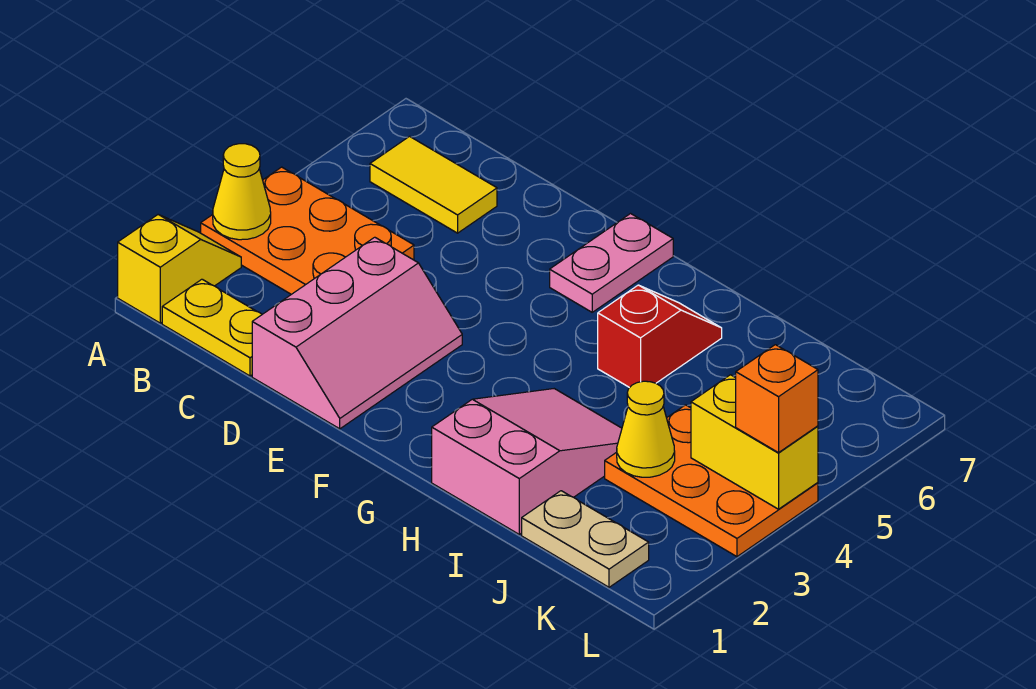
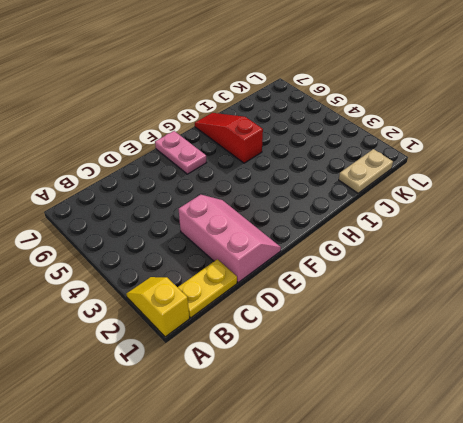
red 1x3 slope [195,113,263,163] -> red 1x2 slope [598,285,722,388]
none -> orange 2x3 plate [201,167,414,294]
none -> yellow 1x2 tile [370,136,497,233]
none -> pink 2x3 slope [432,389,622,534]

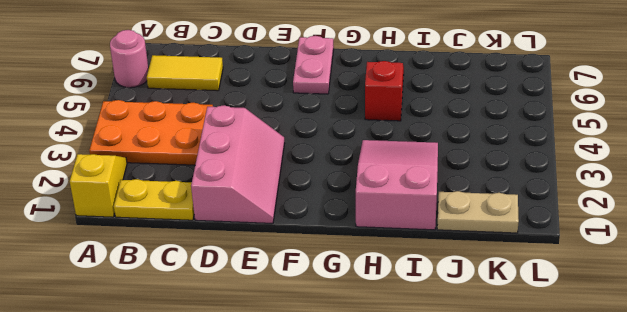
pink 1x1 round brick [110,30,149,88] -> none
none -> orange 2x3 plate [605,405,818,557]
none -> yellow 1x1 cone [213,144,271,240]
none -> yellow 1x1 cone [617,381,675,477]

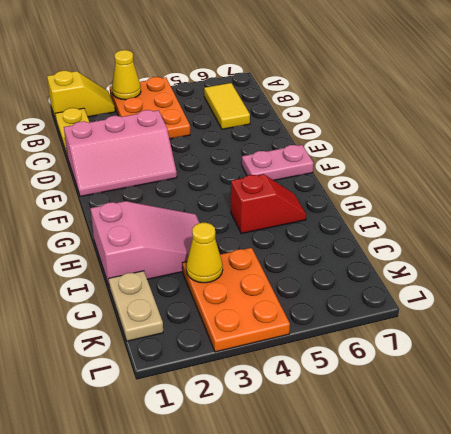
none -> yellow 1x2 brick [691,375,818,509]
none -> orange 1x1 brick [736,345,818,453]

